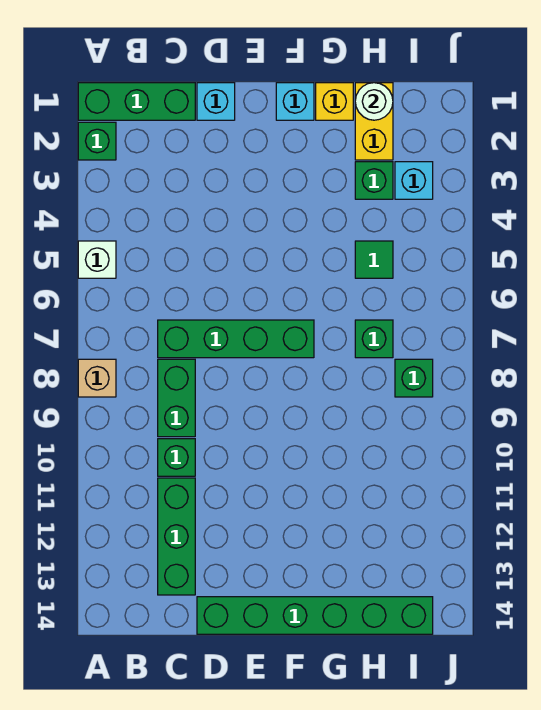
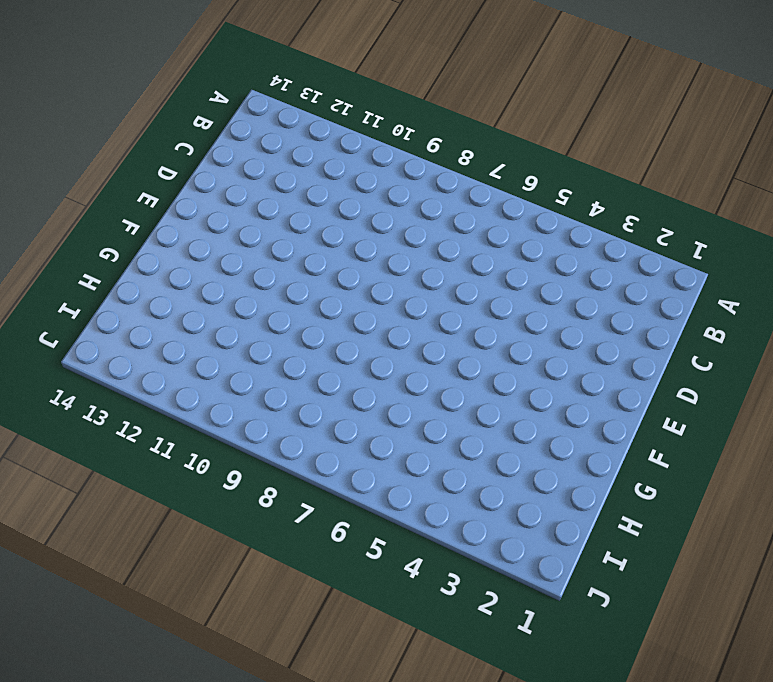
none -> green 1x3 brick [78,83,195,120]
none -> green 1x1 brick [78,122,116,160]
none -> white 1x1 brick [78,241,116,278]

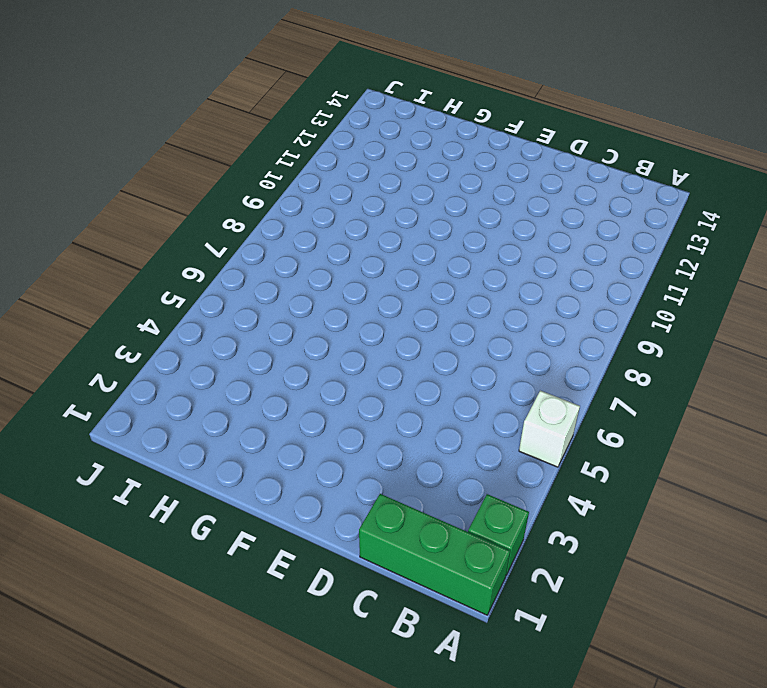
none -> tan 1x1 brick [78,359,116,397]
none -> green 1x4 brick [158,320,314,358]
none -> green 1x2 brick [158,359,195,437]

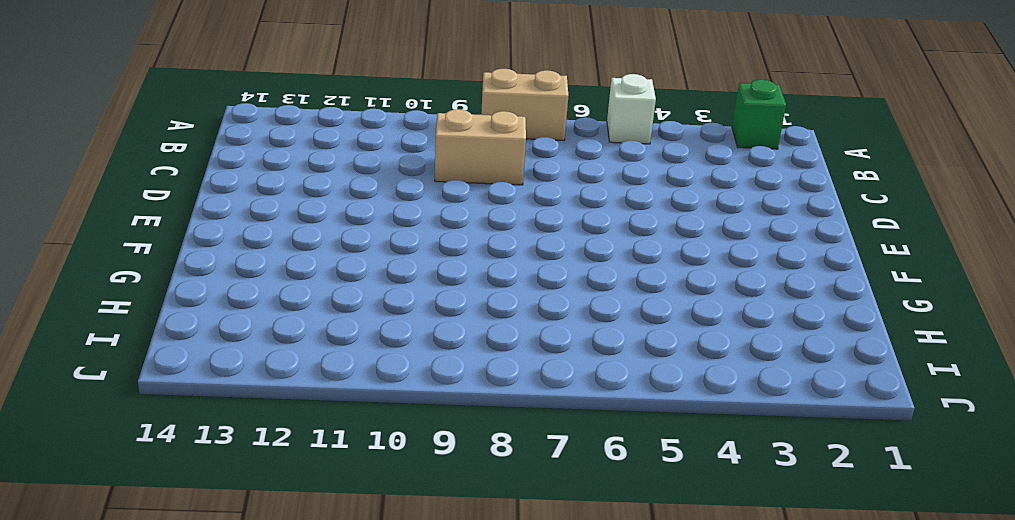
tan 1x2 brick [481,69,568,140] -> tan 1x1 brick [78,359,116,397]
tan 1x2 brick [435,109,526,185] -> green 1x2 brick [158,359,195,437]
none -> green 1x3 brick [78,83,195,120]
none -> green 1x4 brick [158,320,314,358]
none -> green 1x1 brick [158,439,195,476]

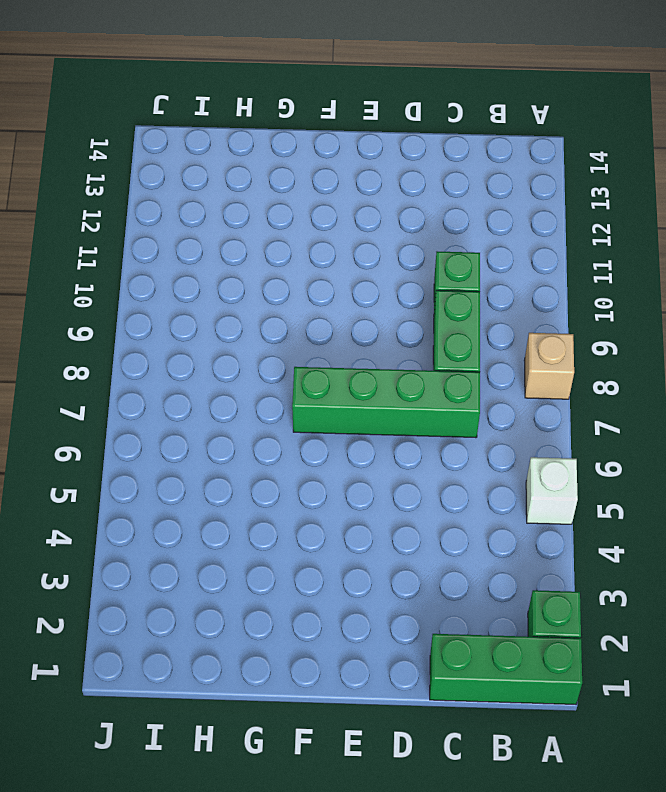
none -> green 1x3 brick [158,478,195,595]
none -> cyan 1x1 brick [197,83,235,120]
none -> green 1x6 brick [197,597,433,634]

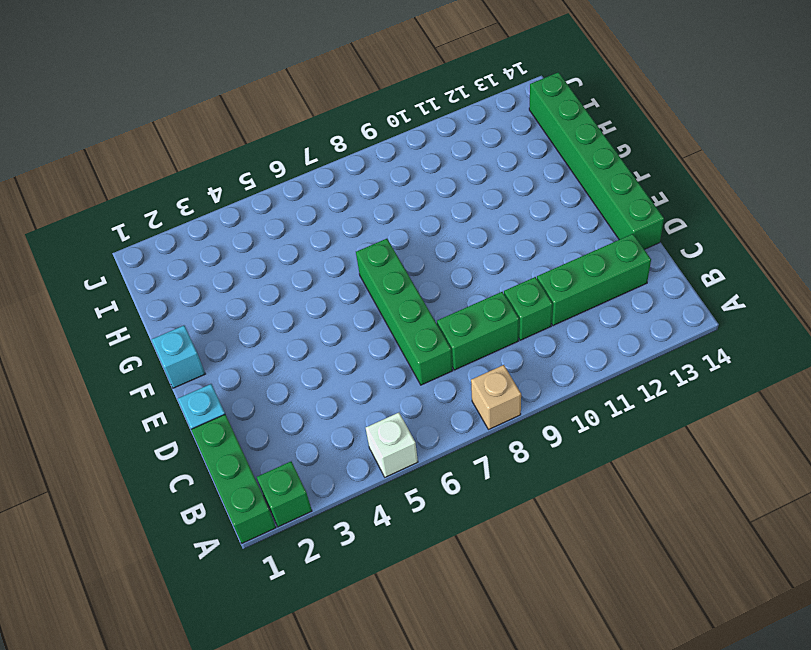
none -> yellow 1x1 brick [316,83,353,120]
none -> yellow 1x2 brick [355,83,393,160]
none -> green 1x1 brick [355,162,393,199]

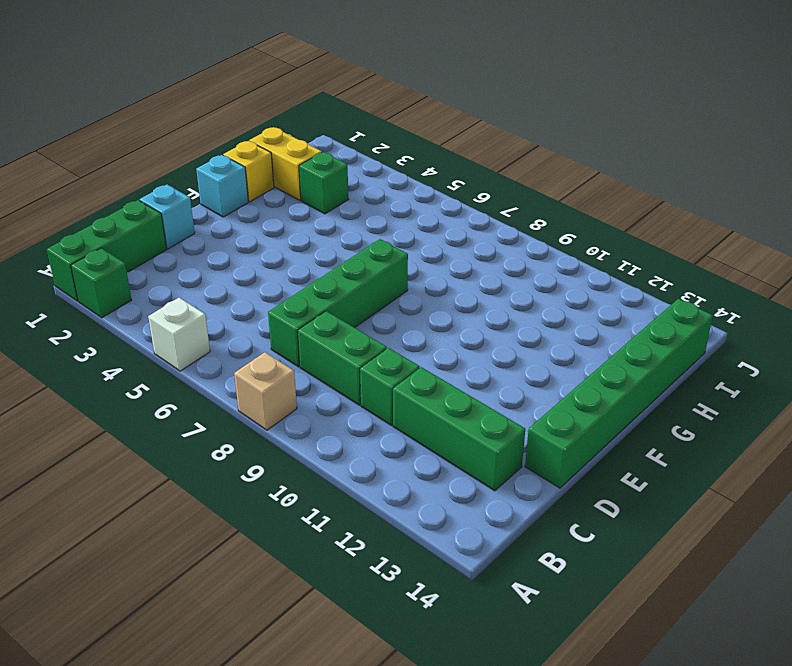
none -> green 1x1 tile [355,241,393,278]
none -> green 1x1 brick [355,320,393,358]
none -> cyan 1x1 brick [395,162,433,199]

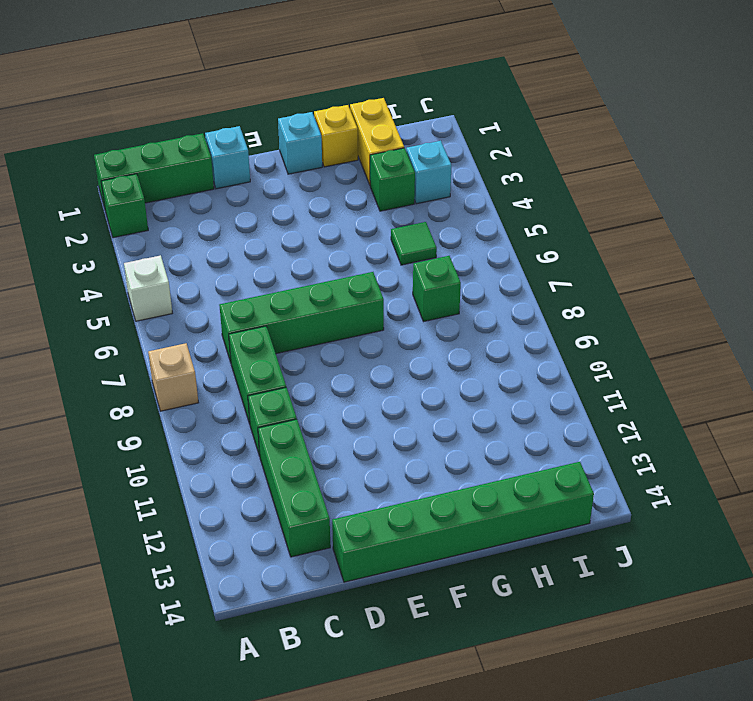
none -> green 1x1 brick [395,359,433,397]
none -> white 1x1 round brick [355,83,393,120]

